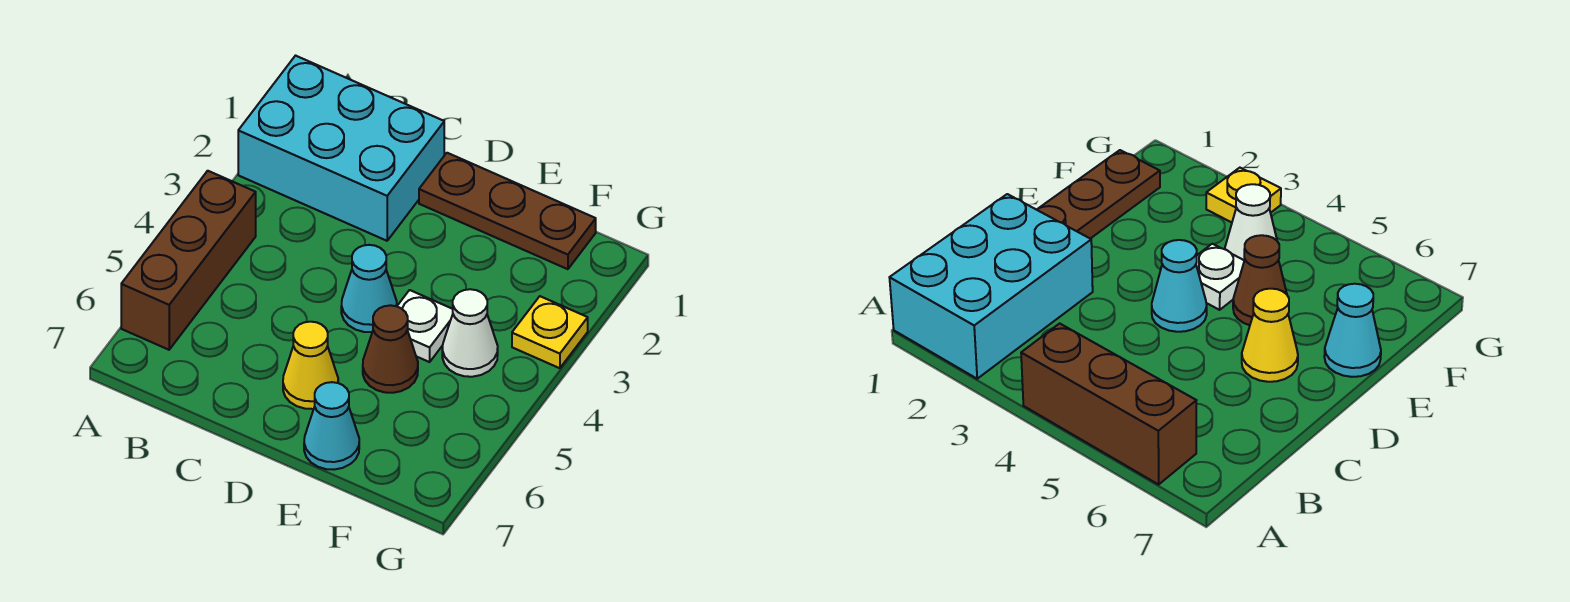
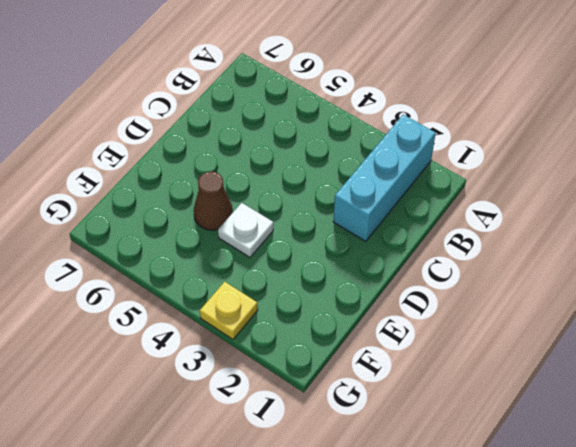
cyan 1x3 brick [333,115,436,241] -> cyan 2x3 brick [238,56,444,241]
none -> brown 1x3 brick [121,171,256,350]
none -> brown 1x3 plate [419,153,596,269]

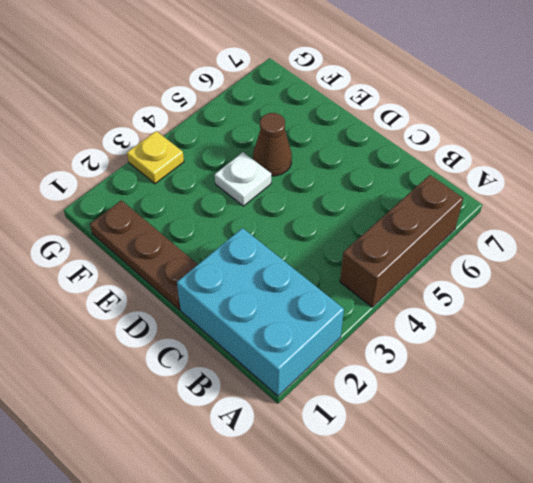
none -> cyan 1x1 cone [341,245,397,332]
none -> yellow 1x1 cone [283,322,338,409]

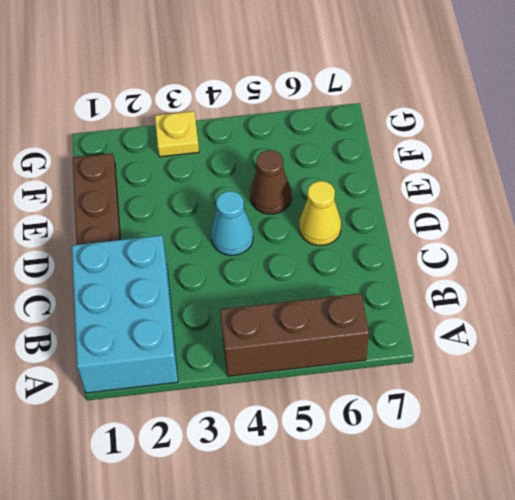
none -> white 1x1 plate [397,290,453,362]
none -> cyan 1x1 cone [304,382,359,470]

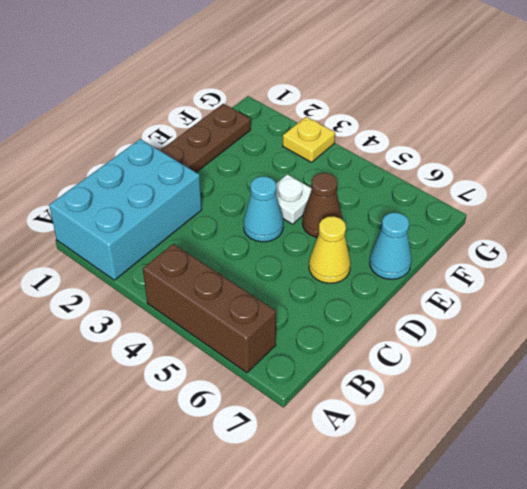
none -> white 1x1 cone [442,289,498,377]

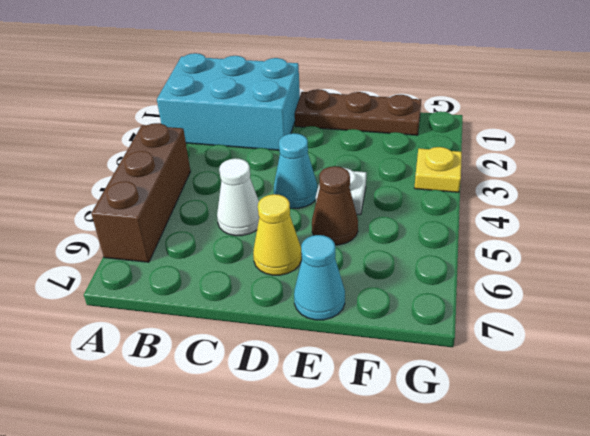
white 1x1 cone [217,158,259,236] -> white 1x1 cone moved to [442,289,498,377]

